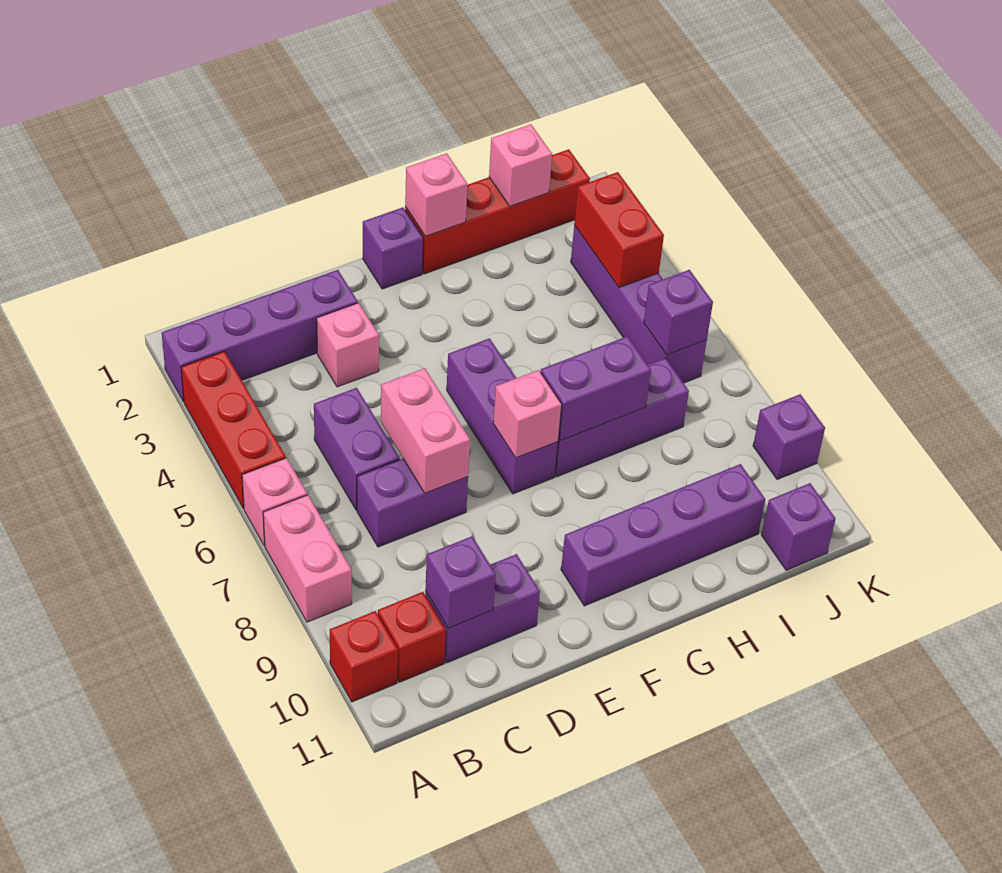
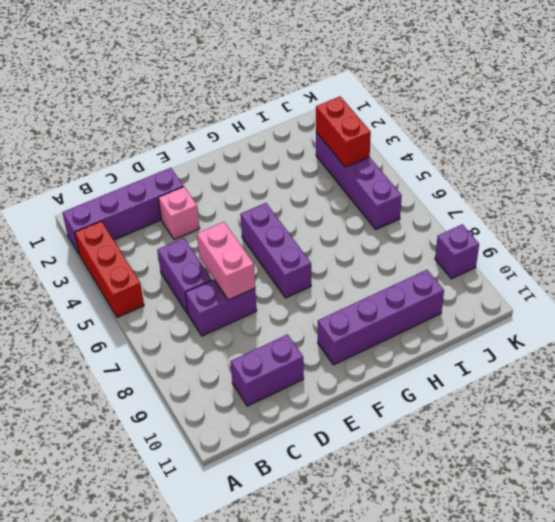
none -> pink 1x1 brick [242,458,307,546]
none -> pink 1x2 brick [263,495,352,622]
none -> red 1x1 brick [330,611,398,702]

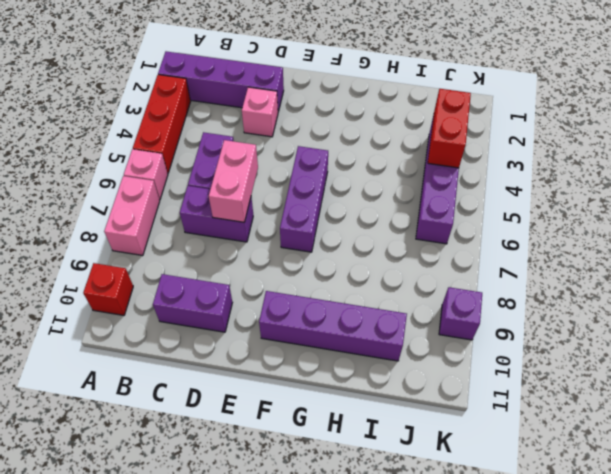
none -> red 1x1 brick [378,592,446,682]
none -> purple 1x1 brick [363,207,423,289]
none -> red 1x4 brick [405,149,590,274]

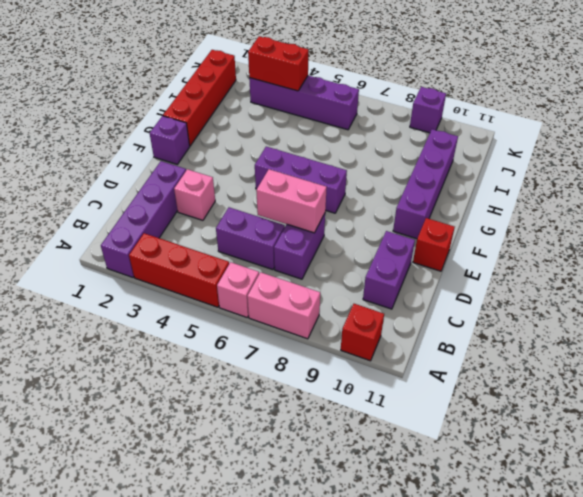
red 1x1 brick [413,218,455,271] -> red 1x1 brick moved to [378,592,446,682]
none -> purple 1x3 brick [555,358,689,476]
none -> purple 1x1 brick [762,483,836,570]
none -> purple 1x1 brick [425,536,496,628]

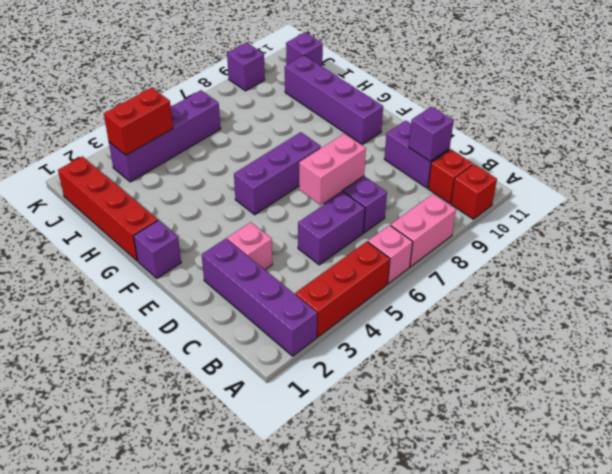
none -> purple 1x3 brick [555,358,689,476]
none -> pink 1x1 brick [493,370,562,458]
none -> pink 1x1 brick [405,153,467,236]

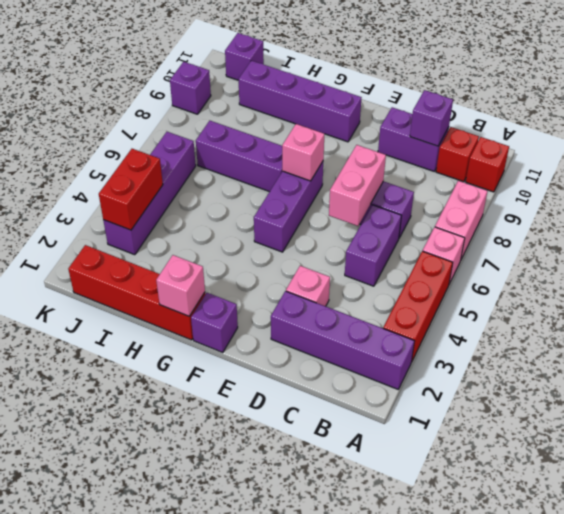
none -> purple 1x2 brick [541,336,651,440]
none -> pink 1x1 brick [489,124,552,206]
none -> purple 1x1 brick [644,270,713,355]

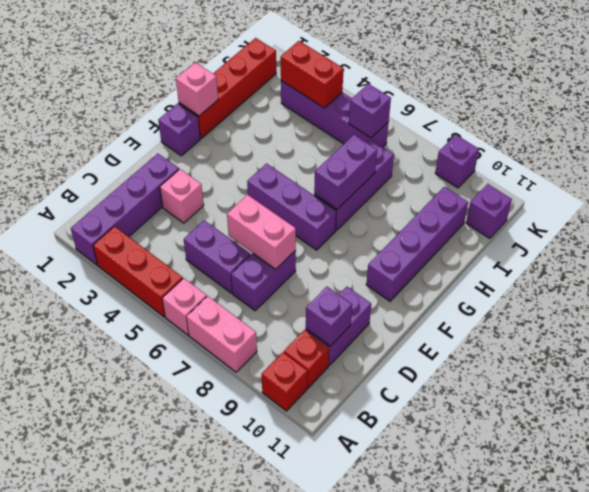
none -> pink 1x1 brick [493,370,562,458]
none -> pink 1x1 brick [489,124,552,206]

